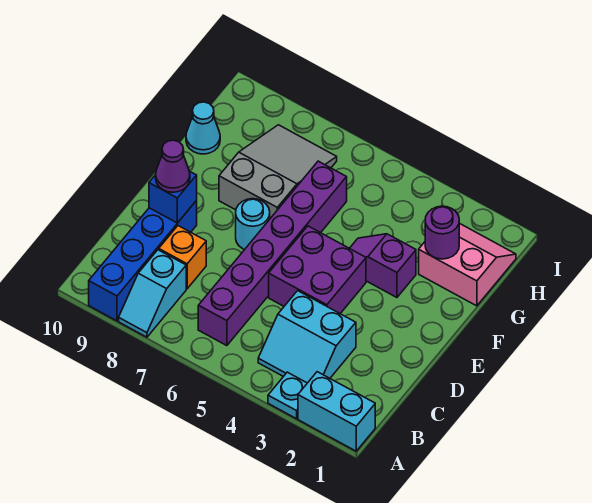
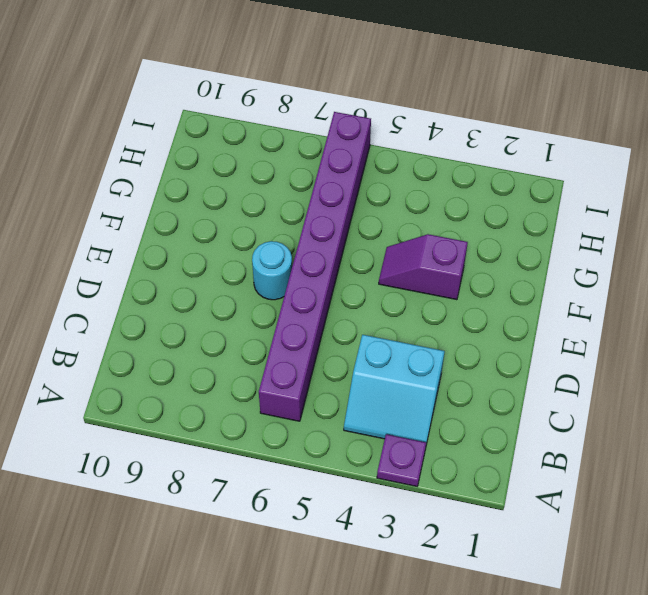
purple 1x1 plate [377,434,426,486] -> cyan 1x1 plate [268,372,307,419]
purple 1x8 brick [259,112,371,421] -> purple 1x6 brick [198,161,347,346]
none -> cyan 1x2 brick [298,372,375,451]
none -> cyan 1x2 slope [119,250,186,337]
none -> blue 1x4 brick [89,201,197,321]

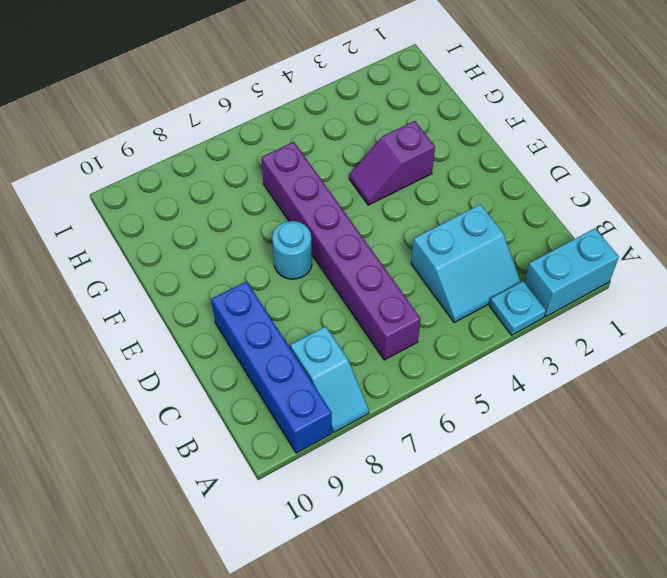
none -> orange 1x1 brick [159,226,206,289]
none -> purple 2x2 brick [269,226,366,314]
none -> grey 2x3 slope [219,125,337,218]

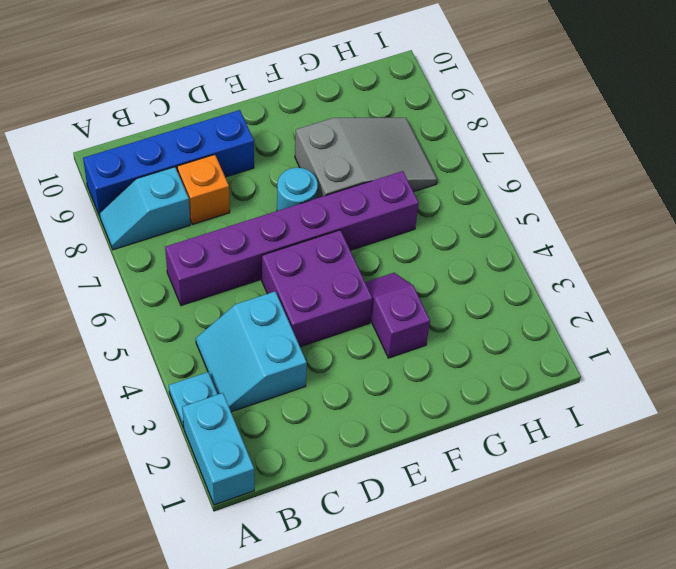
none -> pink 2x2 slope [419,223,516,306]
none -> cyan 1x1 cone [186,102,220,154]
none -> blue 1x1 brick [149,171,197,223]

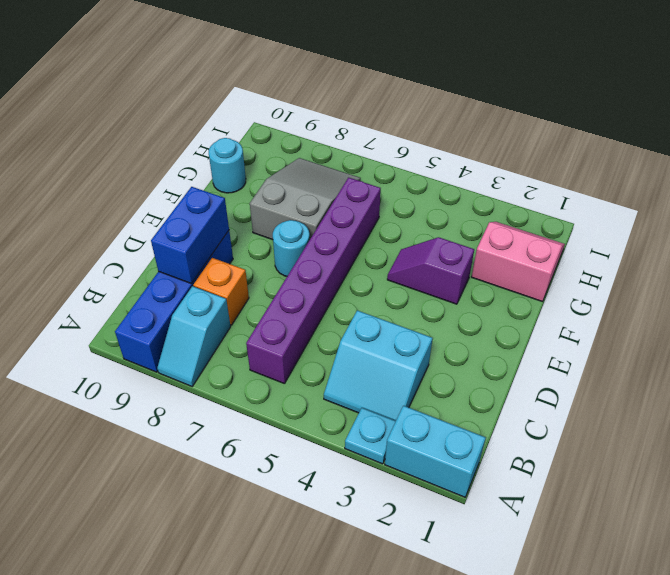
blue 1x2 brick [151,187,229,284] -> blue 1x1 brick [149,171,197,223]
cyan 1x1 round brick [209,138,246,193] -> cyan 1x1 cone [186,102,220,154]
none -> purple 2x2 brick [269,226,366,314]
none -> purple 1x1 round brick [425,206,459,259]
none -> purple 1x1 cone [156,140,190,192]

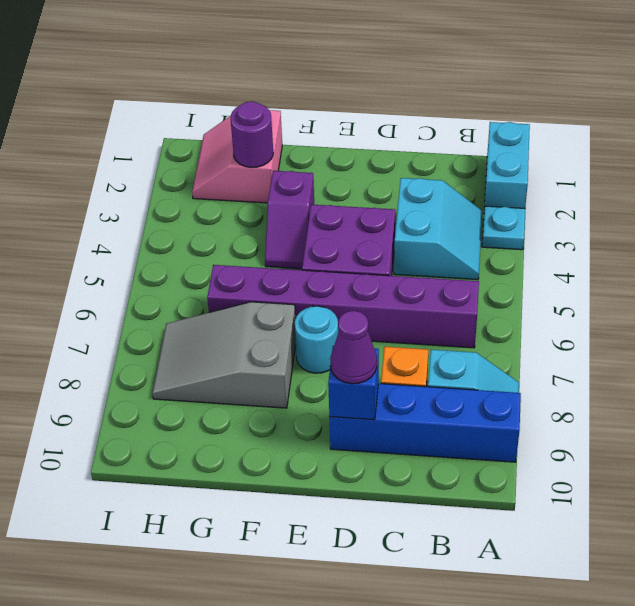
none -> cyan 1x1 cone [186,102,220,154]

